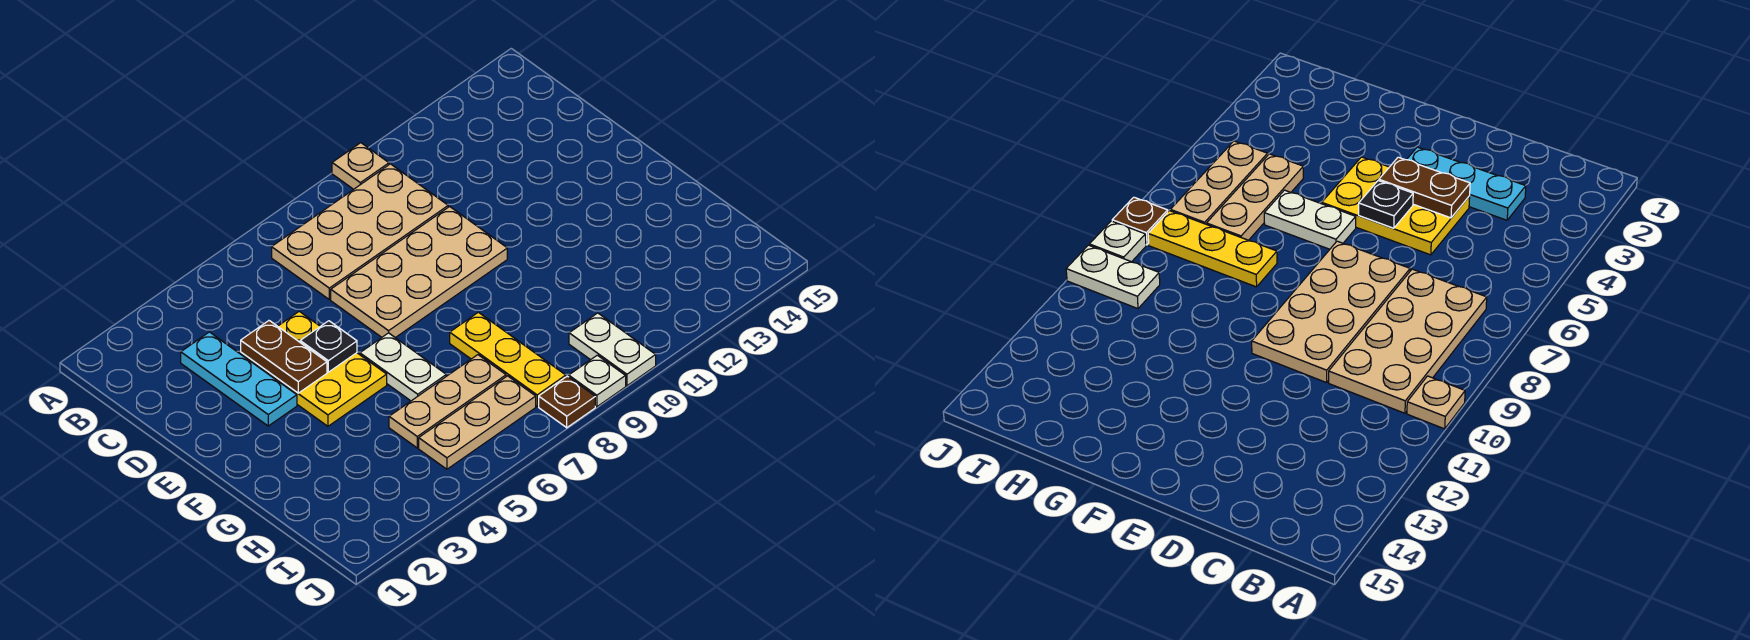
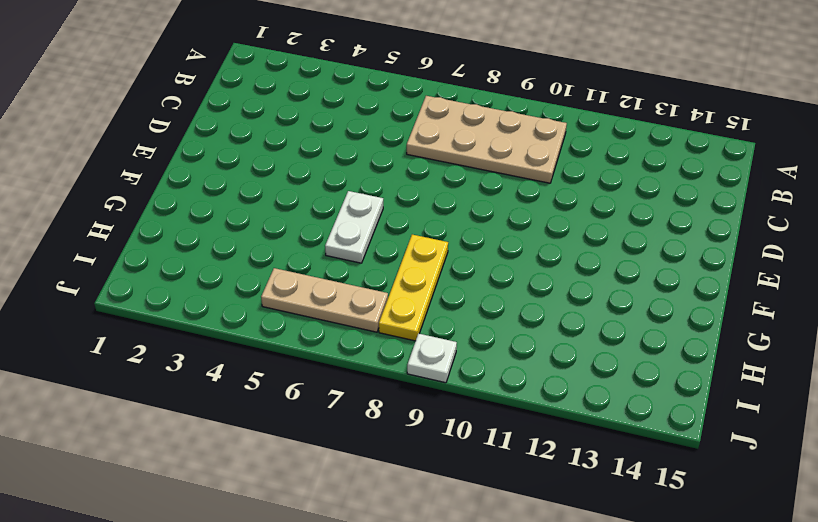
none -> tan 1x1 plate [332,143,389,189]
none -> cyan 1x3 plate [181,332,297,426]
none -> yellow 2x3 plate [241,311,387,426]

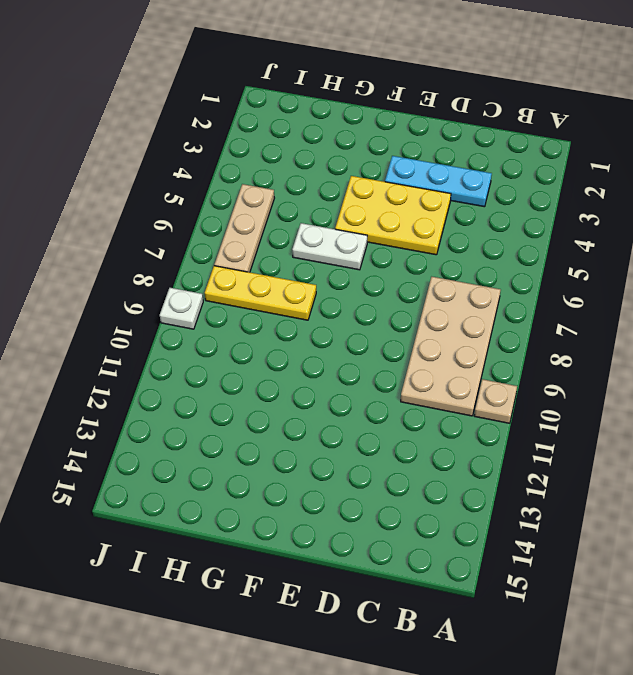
none -> tan 2x4 plate [331,207,507,338]
none -> tan 1x3 plate [389,355,506,448]
none -> white 1x2 plate [569,313,656,386]

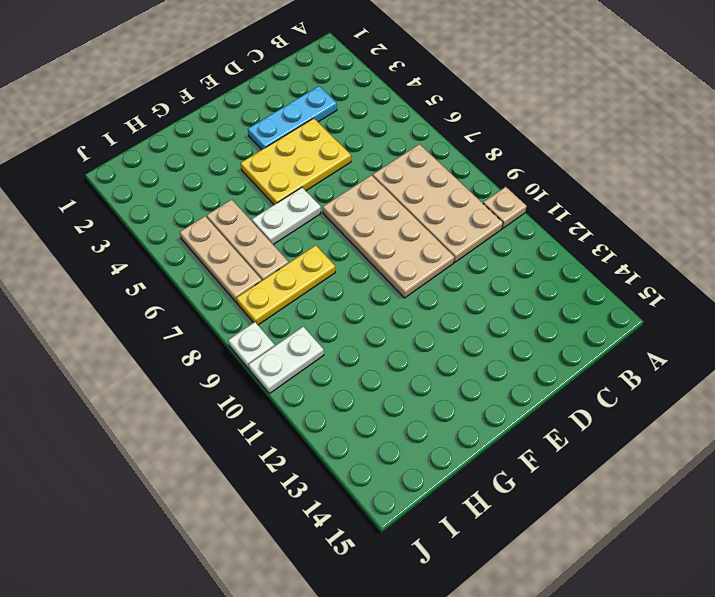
none -> brown 1x1 plate [539,376,595,428]
none -> brown 1x2 plate [241,321,327,393]
none -> black 1x1 plate [300,321,357,372]

